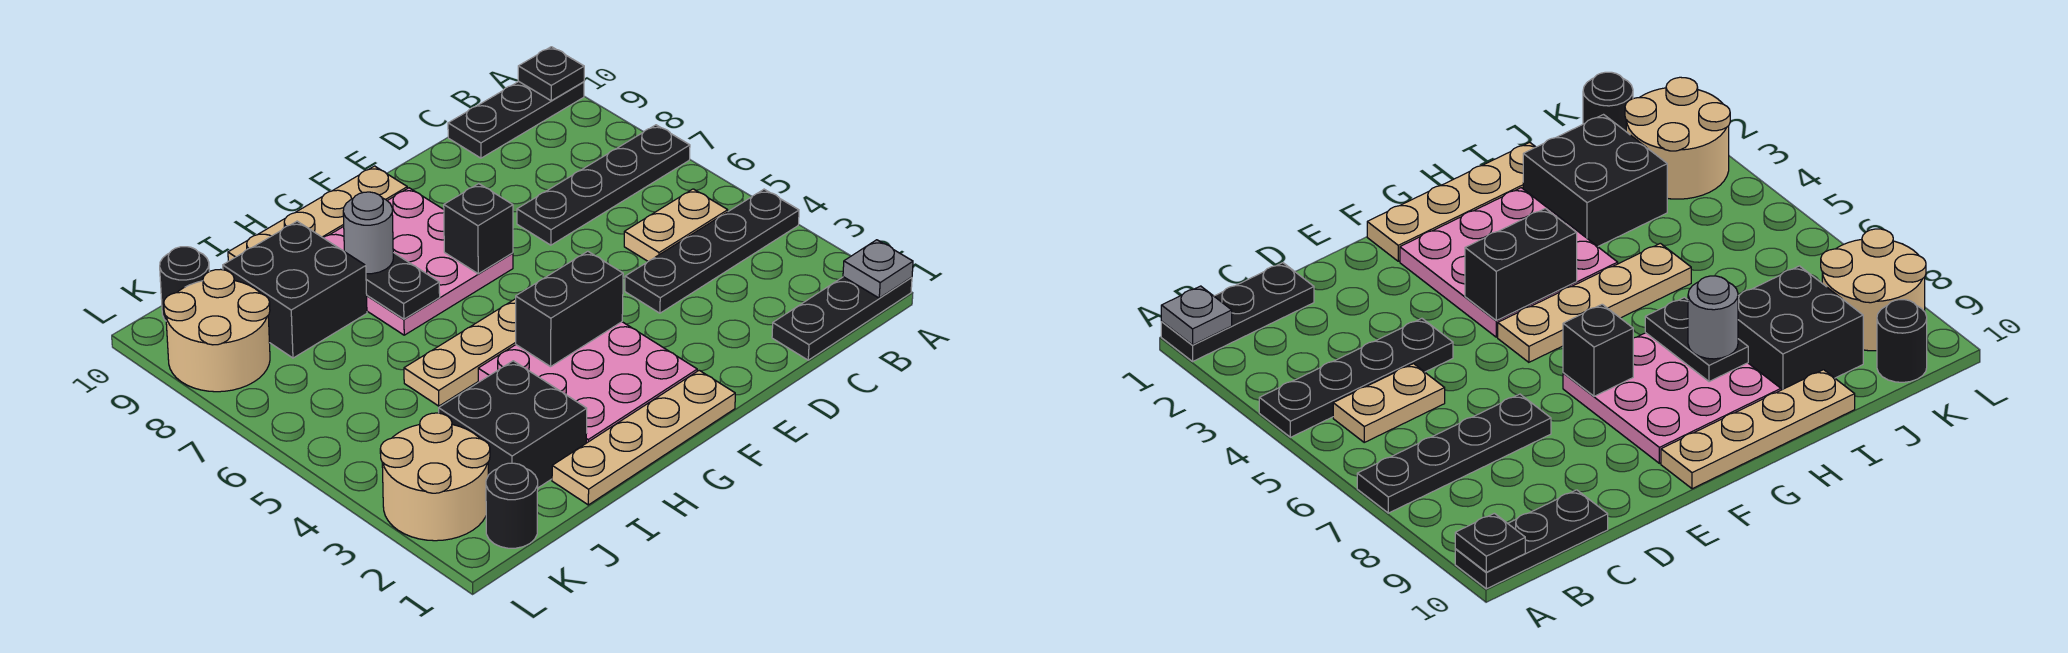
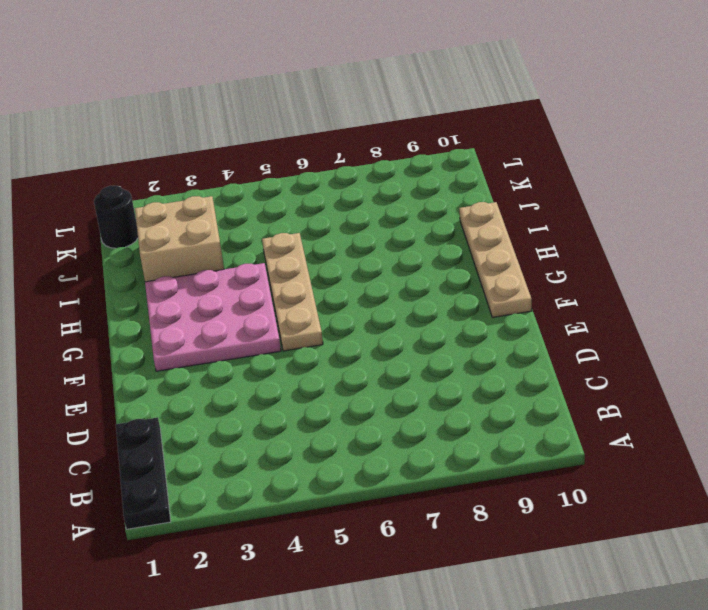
tan 2x2 brick [135,196,224,282] -> black 2x2 brick [439,361,587,488]
none -> black 1x4 plate [625,189,799,313]
none -> black 1x4 plate [517,125,690,245]
none -> black 1x3 plate [448,81,584,158]

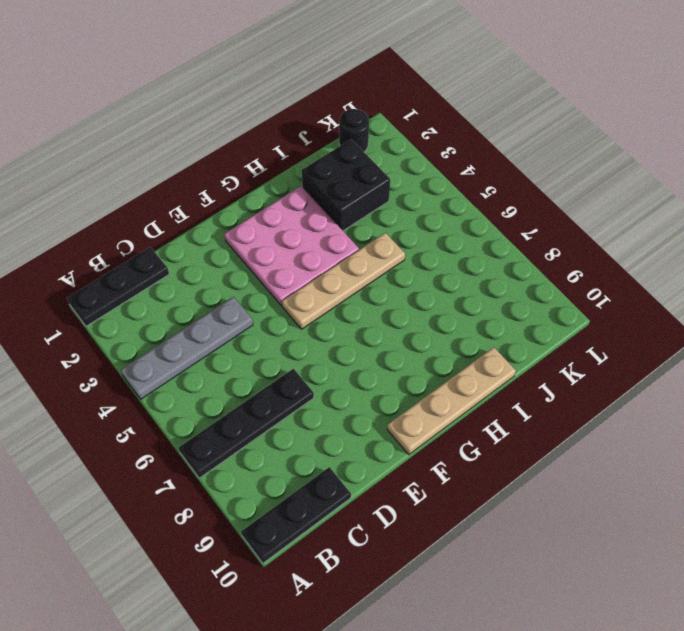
grey 1x4 plate [121,297,253,399] -> black 1x4 plate [625,189,799,313]
none -> tan 1x2 plate [624,189,728,261]
none -> tan 1x4 plate [552,370,735,505]
none -> pink 3x3 plate [323,188,513,335]

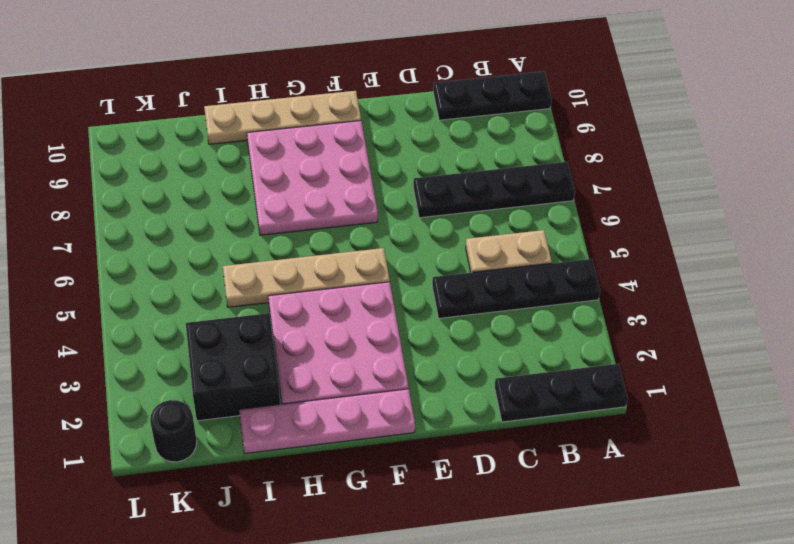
pink 1x4 plate [239,389,415,454] -> tan 1x4 plate [552,370,735,505]
none -> black 2x2 brick [223,221,367,358]
none -> tan 2x2 round brick [380,413,490,541]
none -> tan 2x2 round brick [164,269,270,392]

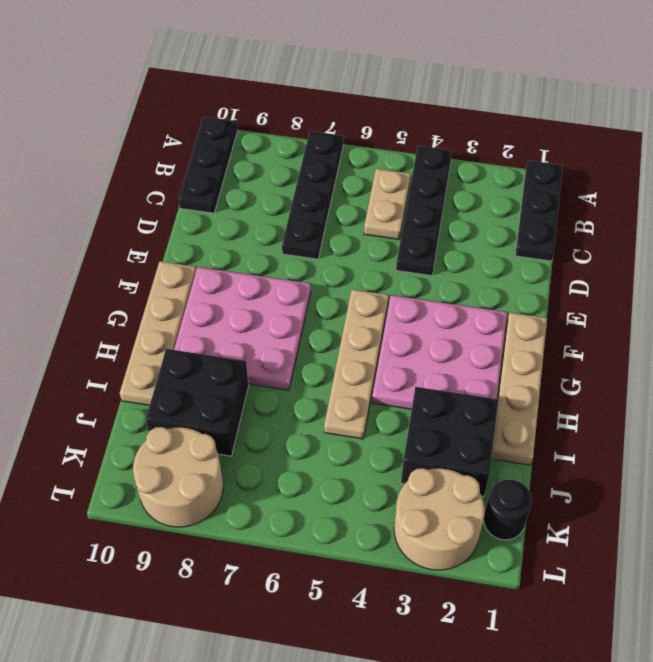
none -> black 1x1 round brick [160,247,209,321]
none -> grey 1x1 plate [843,240,913,298]
none -> black 1x1 plate [518,47,584,101]

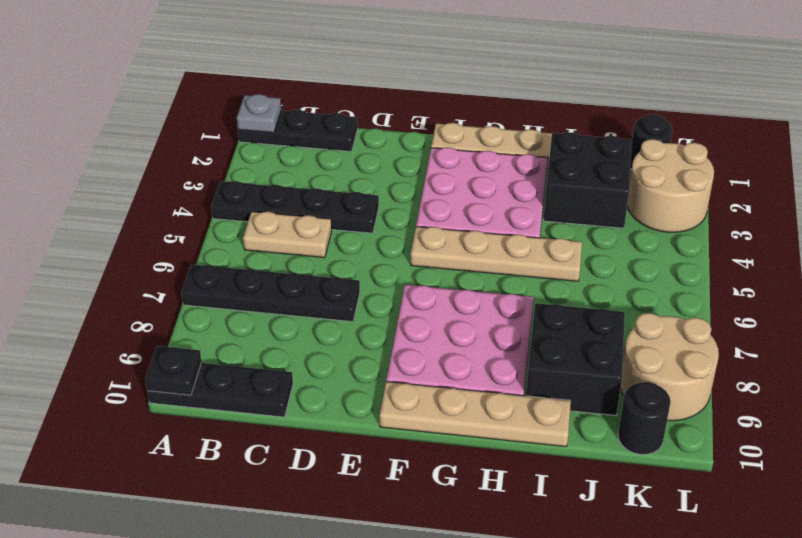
none -> black 1x2 brick [516,251,623,367]
none -> black 1x1 brick [444,184,513,274]
none -> black 1x2 plate [366,253,440,319]

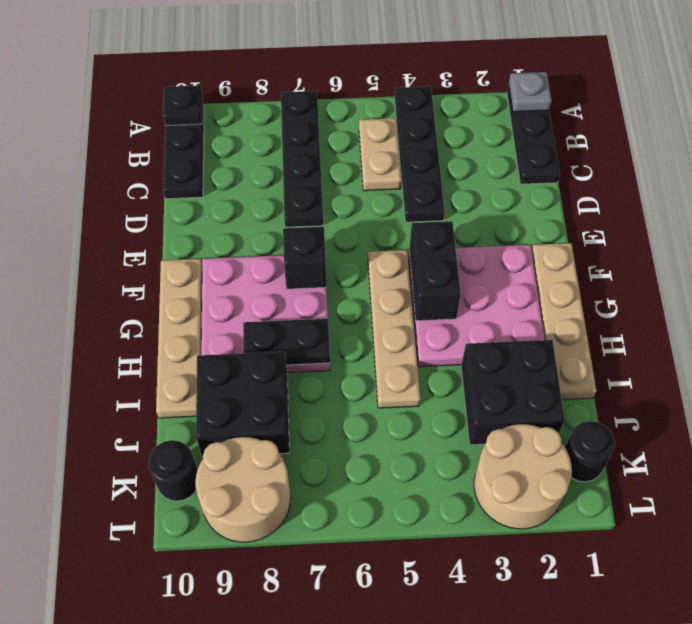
none -> grey 1x1 round brick [343,192,393,274]

